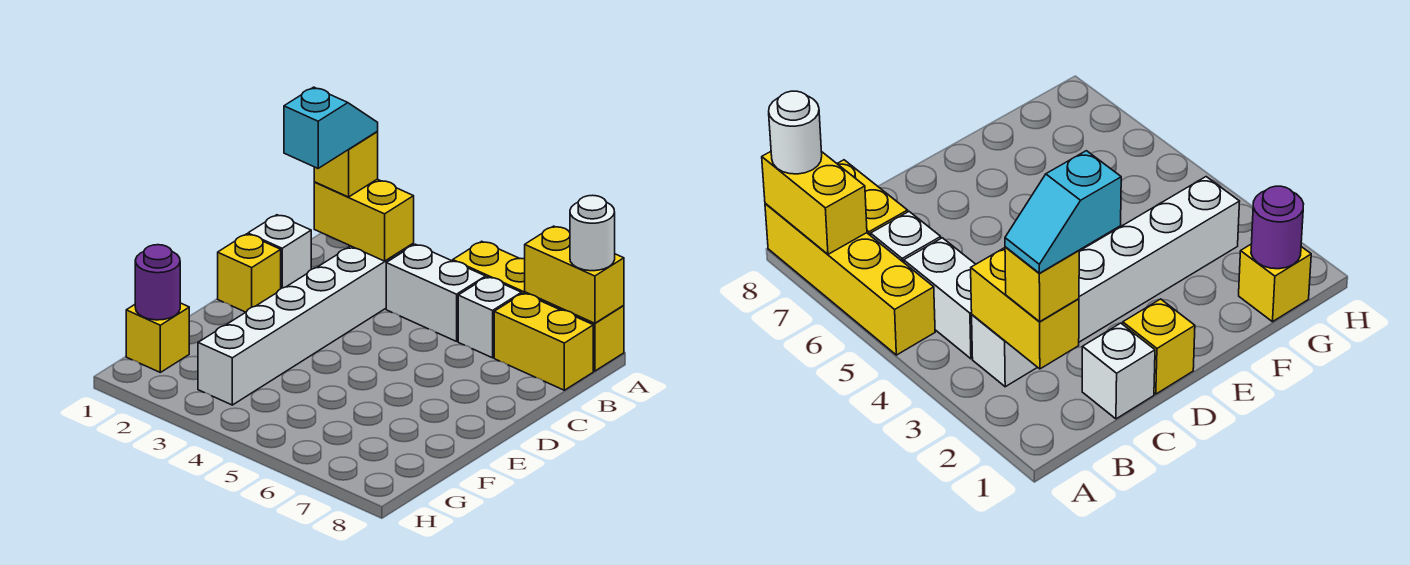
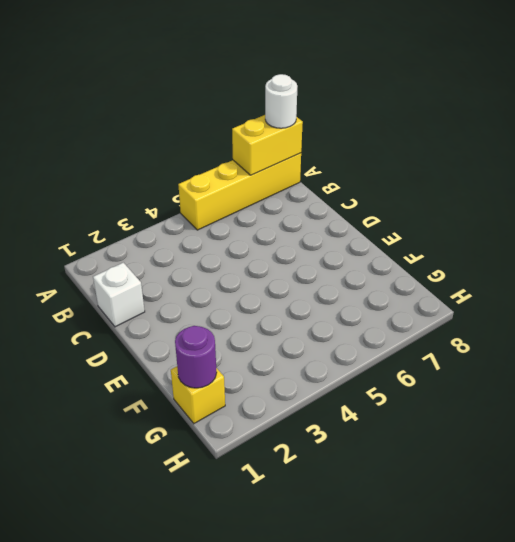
none -> white 1x6 brick [198,244,414,405]
none -> white 1x2 brick [386,244,486,341]
none -> white 1x1 brick [458,277,521,358]

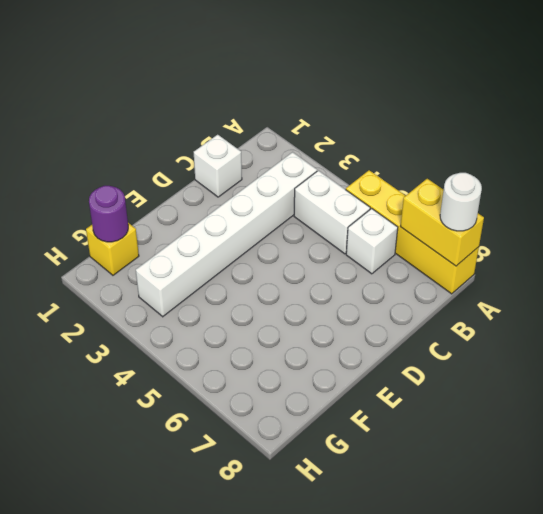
none -> yellow 1x2 brick [494,293,593,390]
none -> yellow 1x1 brick [218,234,281,312]
none -> yellow 1x2 brick [314,179,414,261]

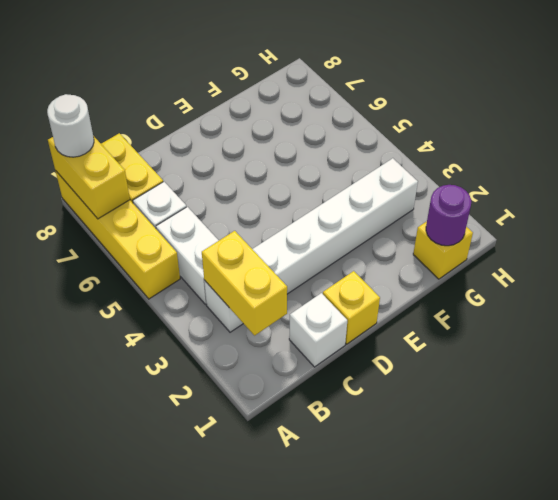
none -> yellow 1x1 brick [314,132,378,197]
none -> cyan 1x2 slope [284,87,378,168]

